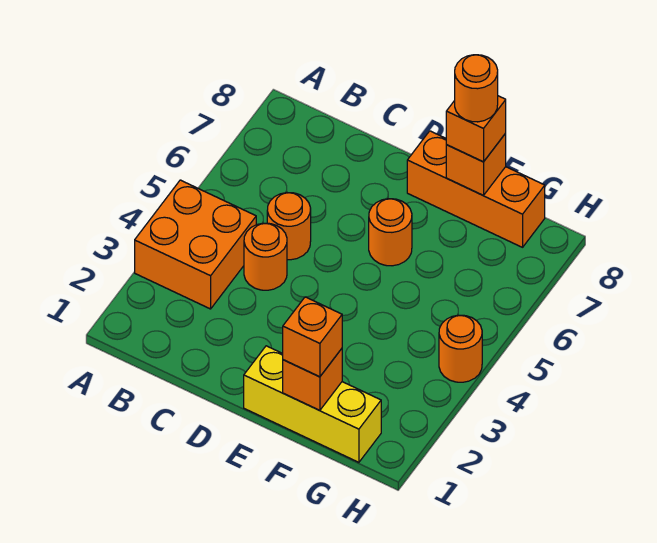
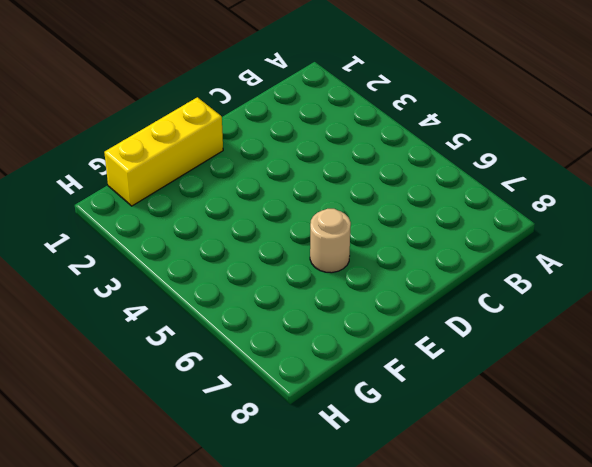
tan 1x1 round brick [310,209,351,273] -> orange 1x1 round brick [369,199,412,266]
none -> orange 2x2 brick [135,180,256,309]
none -> orange 1x1 round brick [244,223,287,290]
none -> orange 1x1 round brick [267,193,311,260]

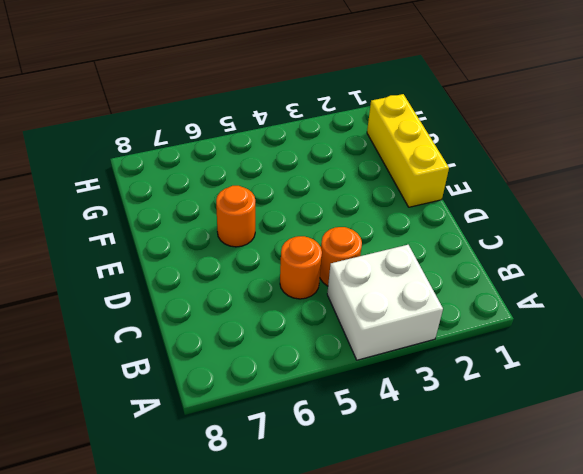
white 2x2 brick [327,245,443,360] -> orange 2x2 brick [135,180,256,309]
none -> orange 1x3 brick [407,131,545,247]
none -> orange 1x1 round brick [439,315,482,382]
none -> orange 1x1 brick [283,349,342,410]

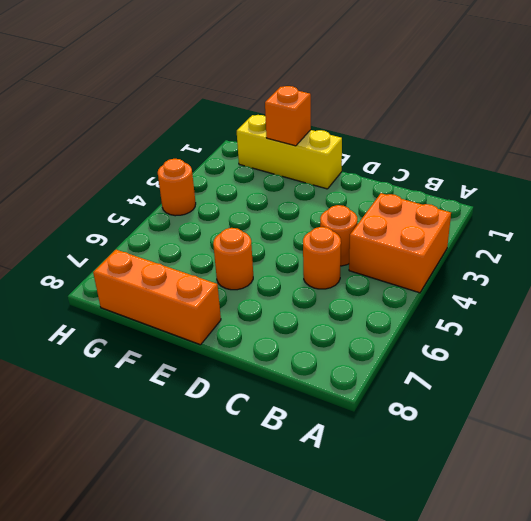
none -> orange 1x1 brick [446,134,506,195]
none -> orange 1x1 brick [283,297,342,377]
none -> orange 1x1 brick [446,96,506,162]

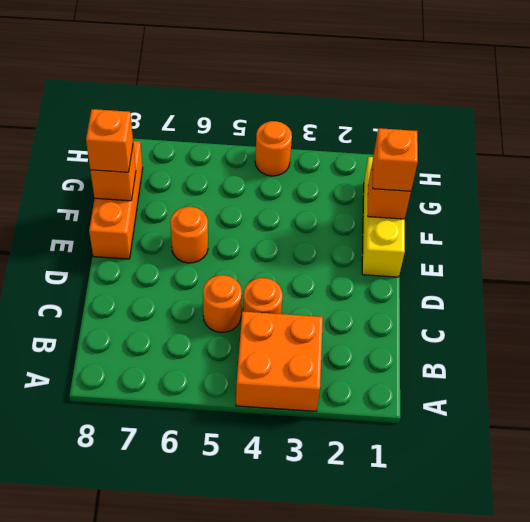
none -> orange 1x1 round brick [455,55,498,122]

